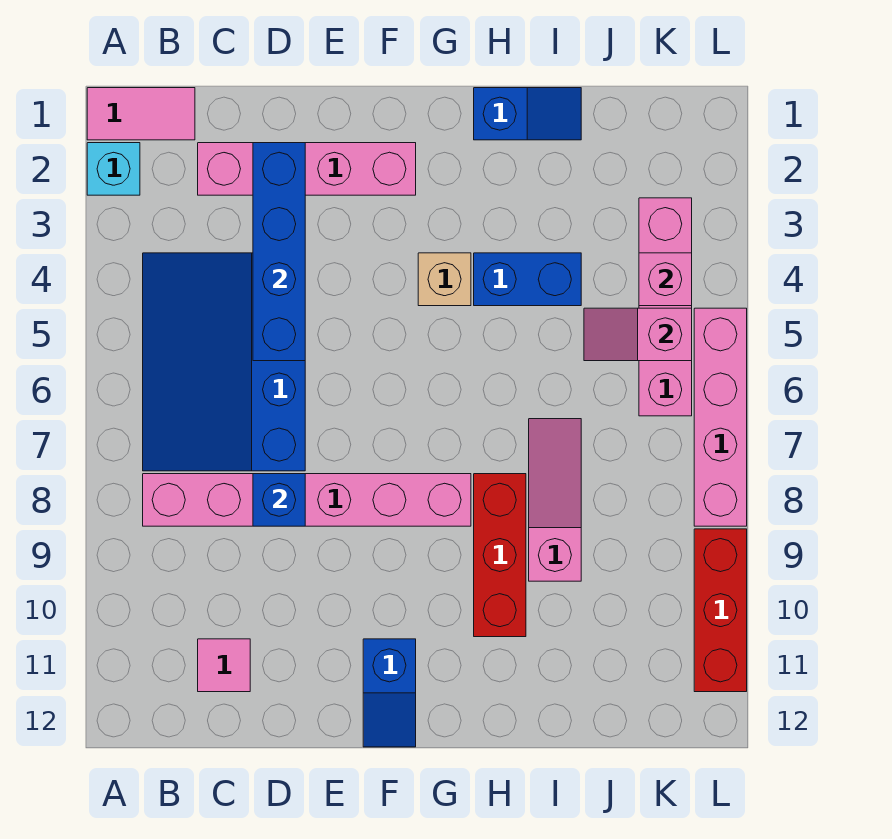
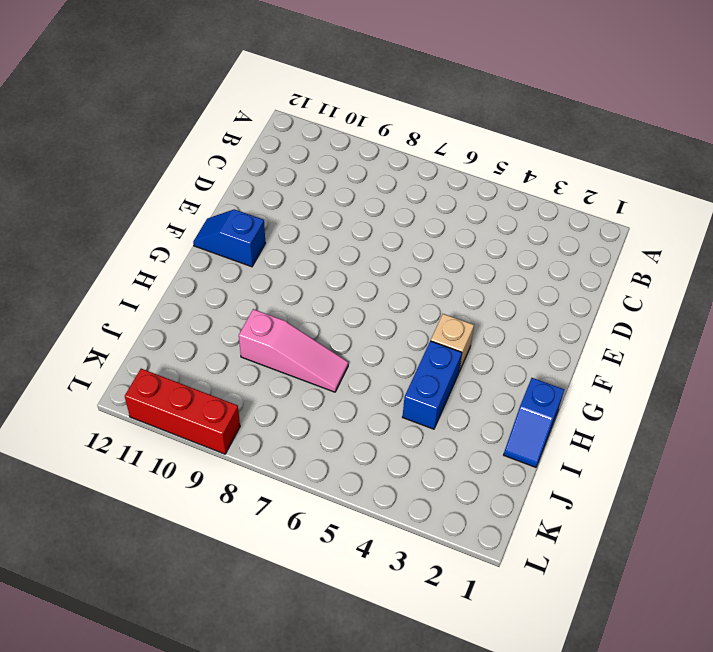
none -> pink 1x2 tile [87,88,195,140]
none -> cyan 1x1 brick [87,143,140,195]
none -> blue 3x4 slope [143,253,305,471]

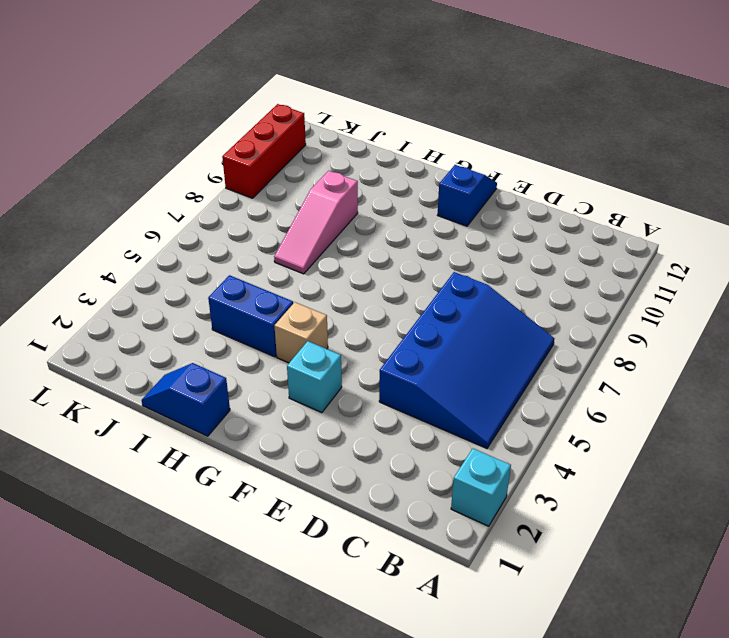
cyan 1x1 brick [287,341,342,413] -> none
none -> pink 1x2 tile [87,88,195,140]
none -> pink 1x6 brick [143,474,471,526]
none -> pink 1x4 brick [198,143,416,195]

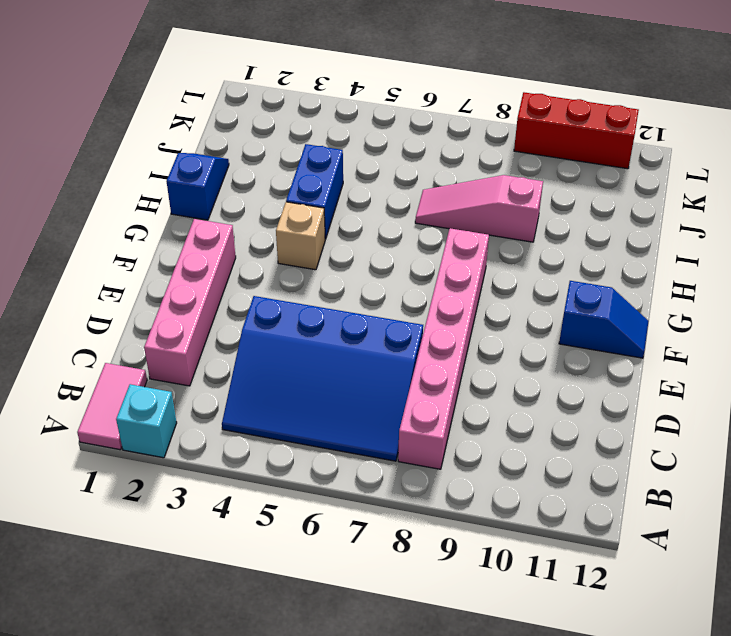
none -> pink 1x1 tile [198,639,250,692]
none -> red 1x3 brick [474,474,526,637]
none -> pink 1x4 brick [639,198,692,416]

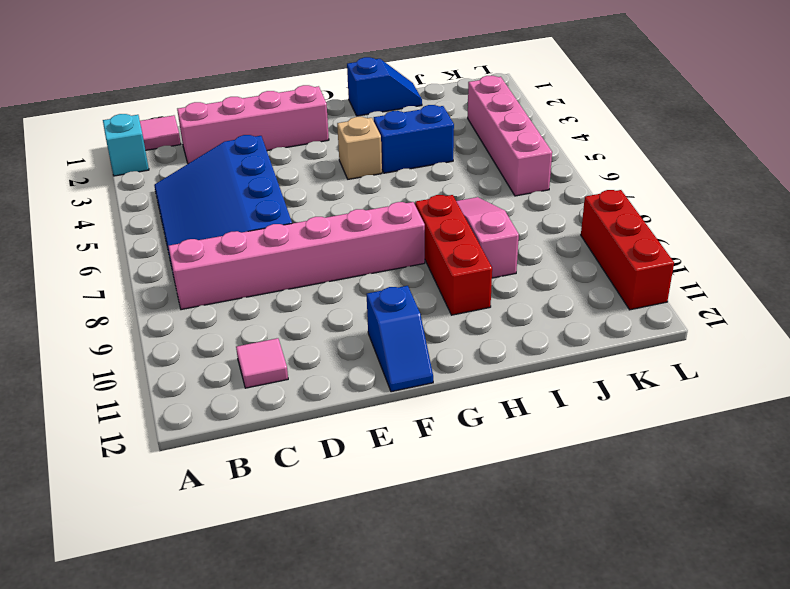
none -> pink 1x4 brick [694,308,747,526]
none -> blue 1x4 brick [253,143,305,361]
none -> blue 1x1 brick [253,474,305,526]

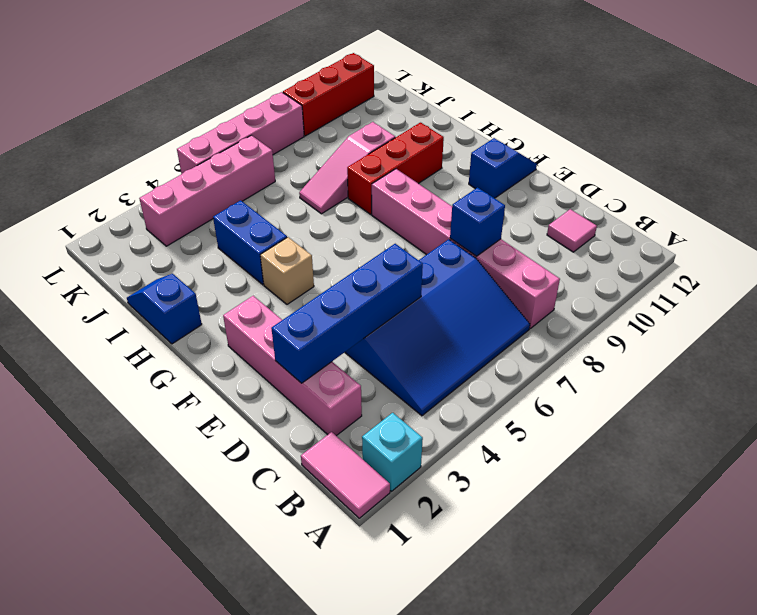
none -> pink 1x2 slope [584,308,692,361]
none -> pink 1x1 brick [639,253,692,306]

